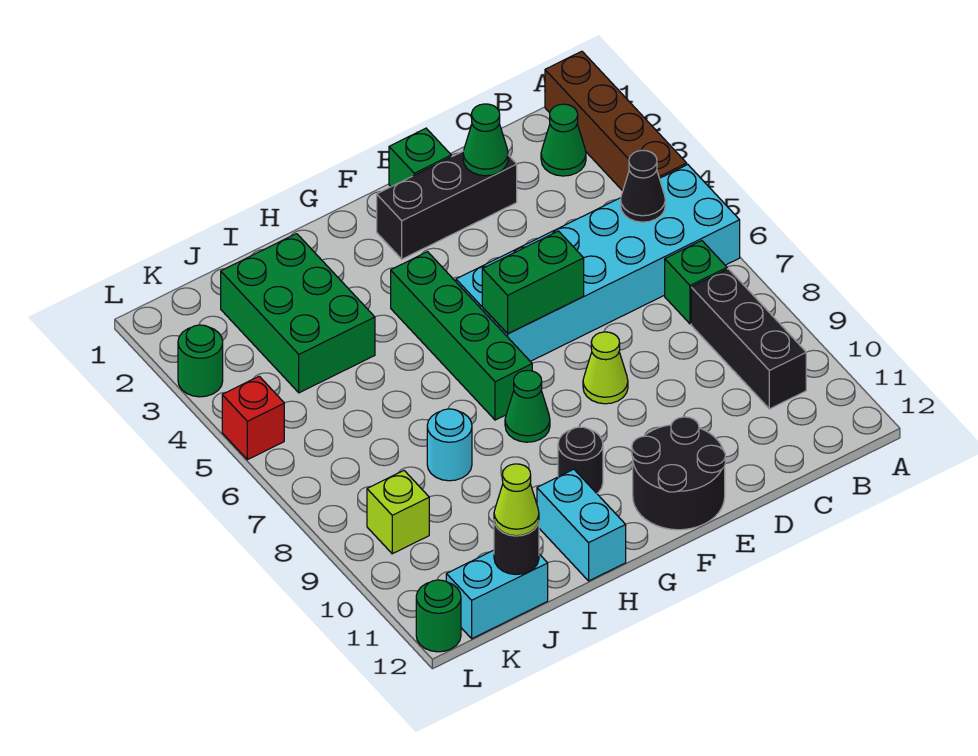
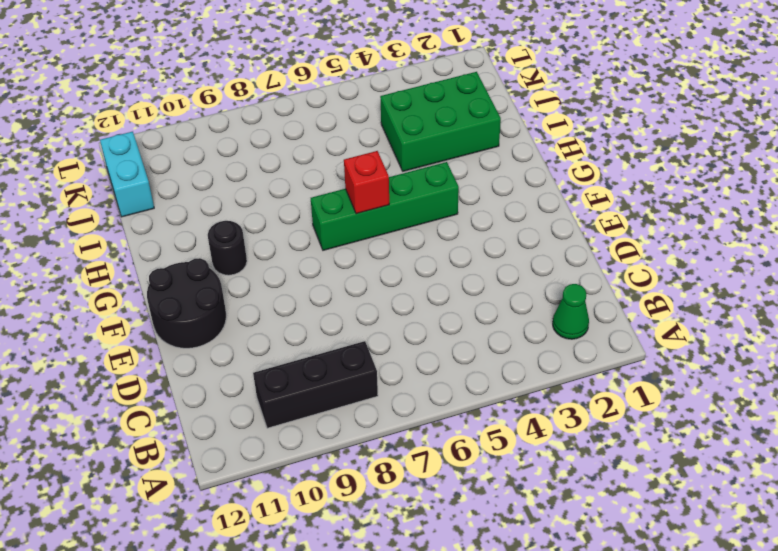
red 1x1 brick [344,151,389,214] -> red 1x1 brick moved to [222,376,284,460]
none -> brown 1x4 brick [545,51,687,191]
none -> cyan 2x6 brick [456,165,740,361]
none -> green 1x1 brick [665,241,727,324]

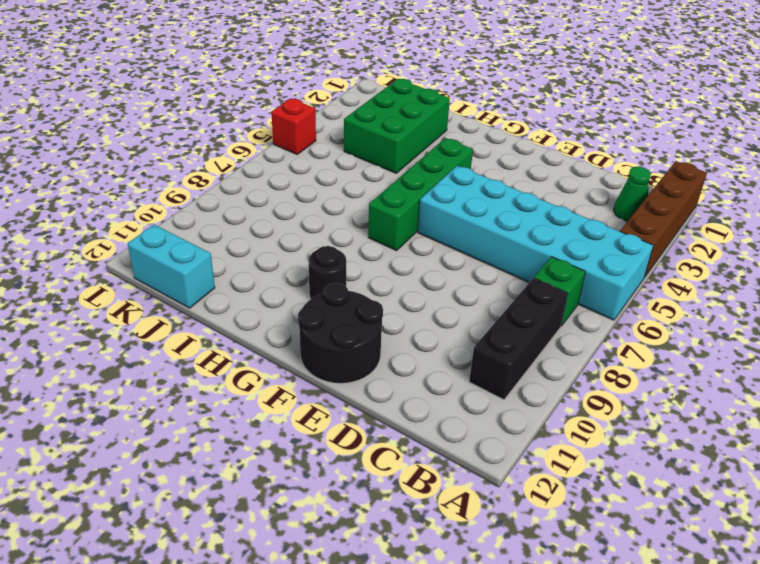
none -> black 1x3 brick [377,152,517,259]
none -> green 1x1 brick [389,128,451,187]
none -> lime 1x1 cone [583,332,628,404]

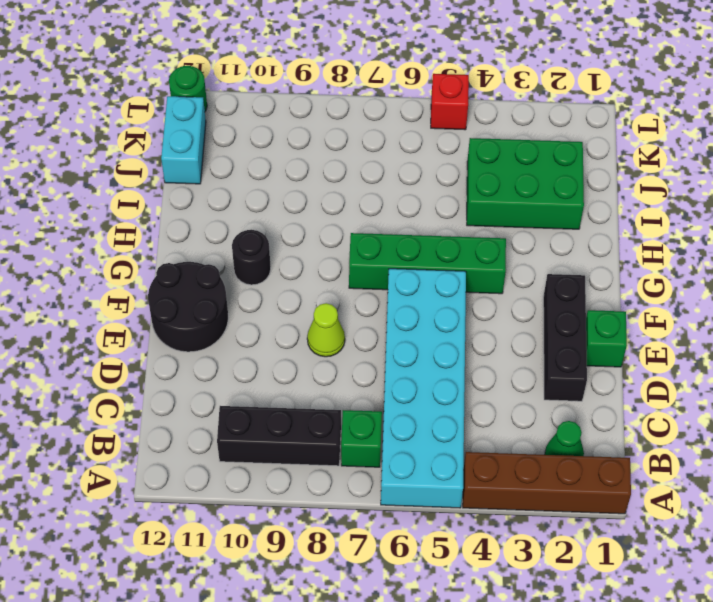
none -> green 1x1 cone [505,370,550,442]
none -> cyan 1x2 brick [537,469,626,581]
none -> cyan 1x1 round brick [427,409,472,481]

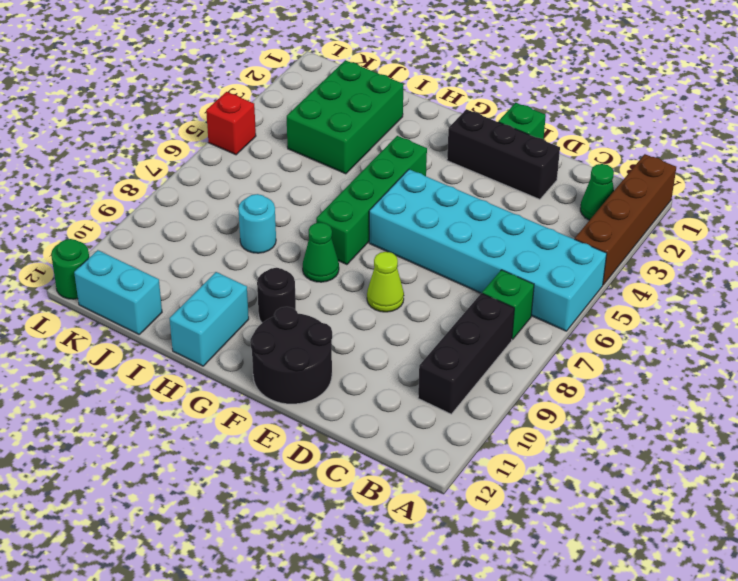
none -> lime 1x1 brick [367,471,429,554]
none -> green 1x1 round brick [178,325,223,397]
none -> black 1x1 cone [621,150,665,222]

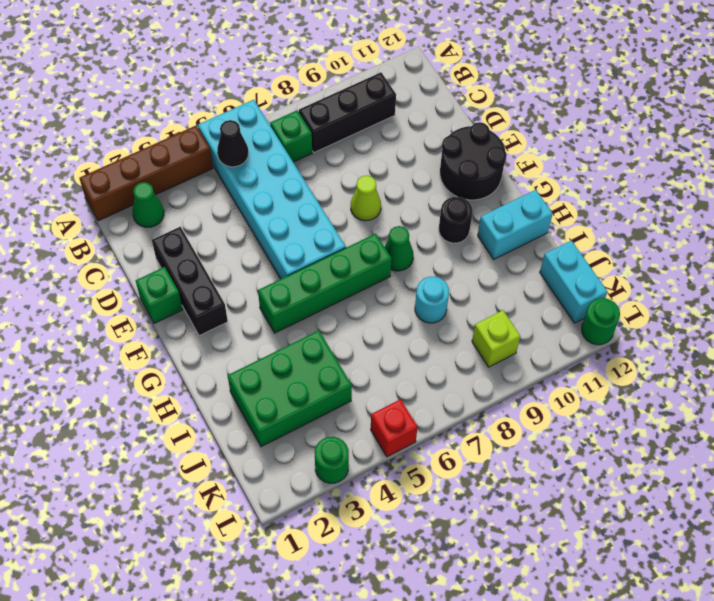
none -> green 1x1 cone [463,104,508,176]
none -> green 1x2 brick [482,231,584,334]
none -> black 1x1 round brick [494,521,539,574]

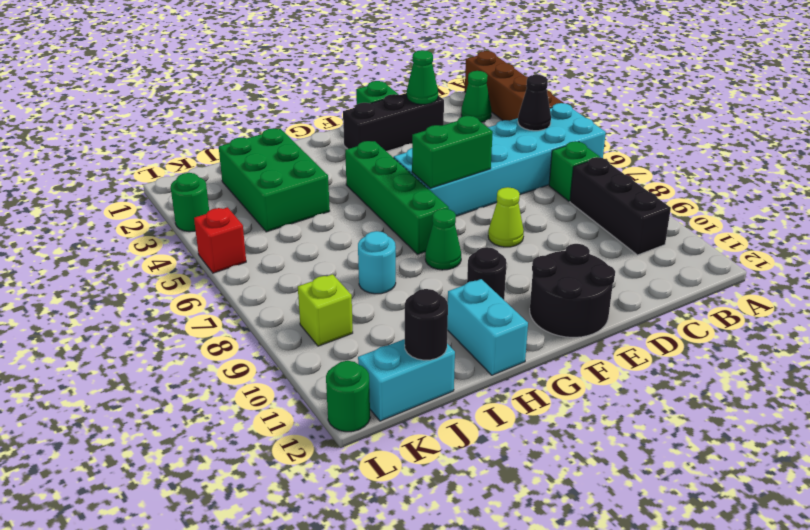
none -> lime 1x1 cone [494,464,539,536]

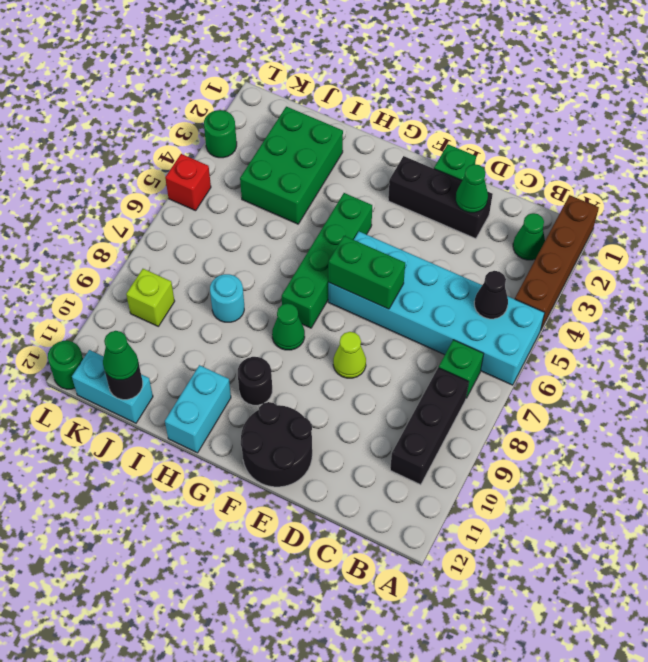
green 1x1 cone [103,331,139,380] -> lime 1x1 cone [494,464,539,536]

